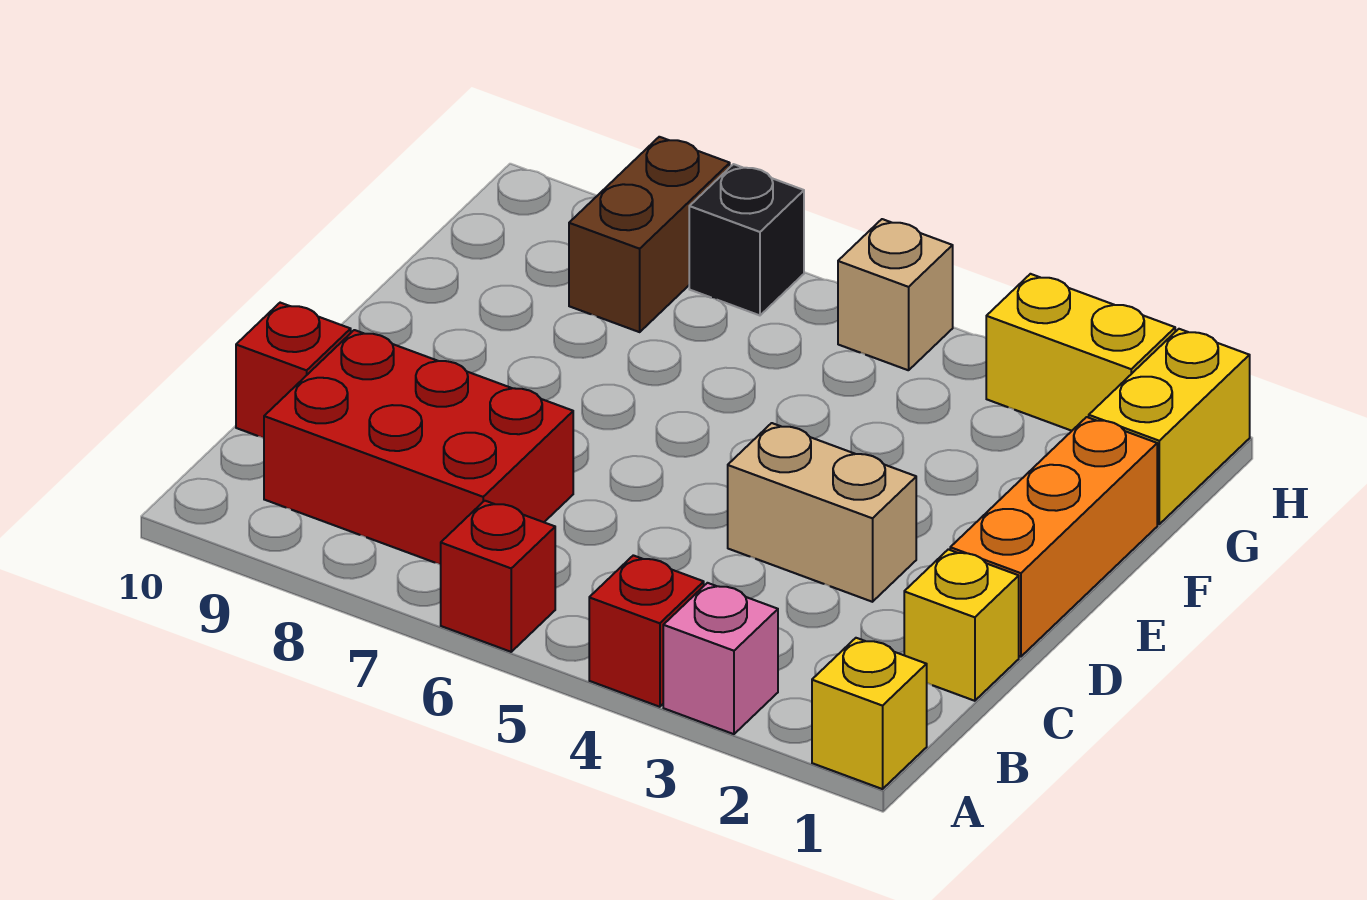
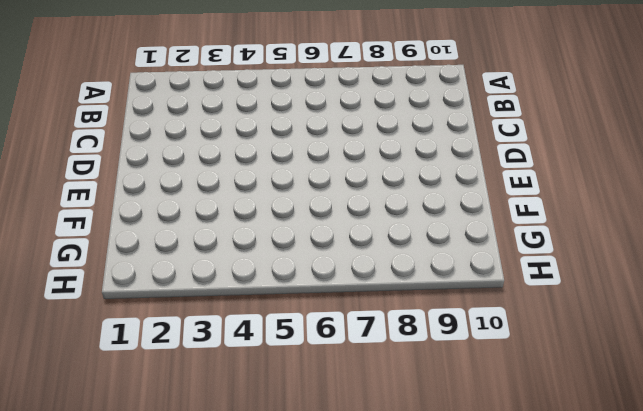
none -> yellow 1x1 brick [812,638,927,789]
none -> pink 1x1 brick [663,583,778,734]
none -> red 1x1 brick [589,555,704,707]

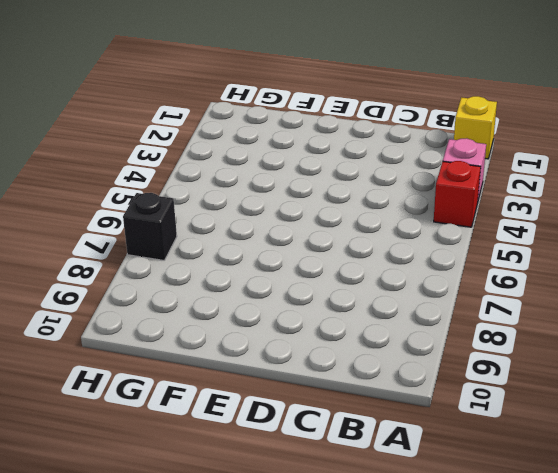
none -> red 1x1 brick [441,501,555,652]
none -> red 2x3 brick [264,330,573,565]
none -> yellow 1x1 brick [904,549,1019,701]

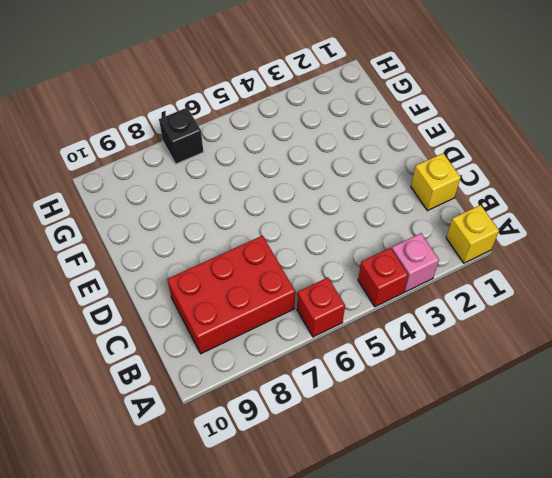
none -> red 1x1 brick [236,303,351,438]
none -> orange 1x3 brick [950,417,1157,657]
none -> tan 1x2 brick [728,423,916,602]

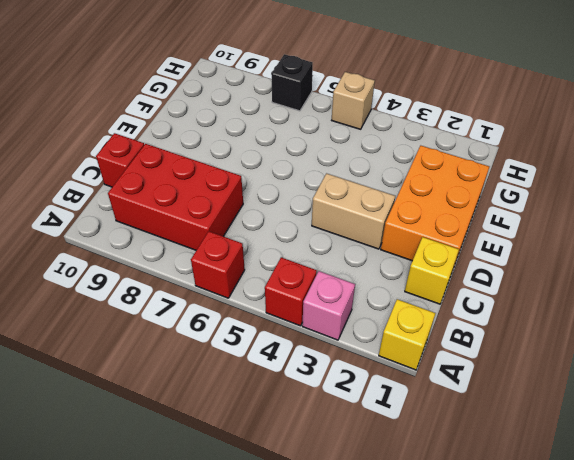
orange 2x3 brick [381,146,489,266] -> orange 1x3 brick [950,417,1157,657]
none -> yellow 1x2 brick [1089,329,1250,524]
none -> brown 1x2 brick [569,137,730,332]
none -> yellow 1x2 brick [986,274,1175,431]

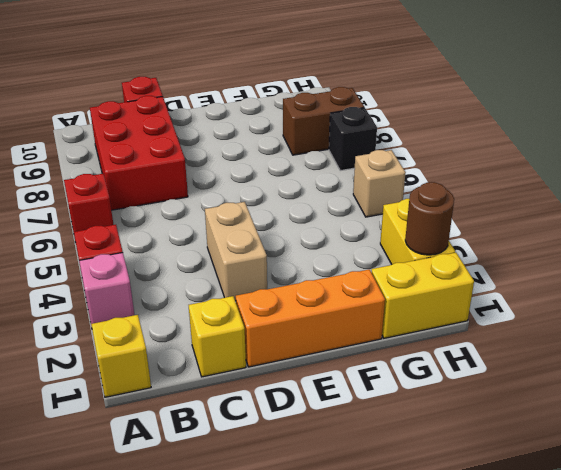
brown 1x1 round brick [405,182,454,255] -> none

